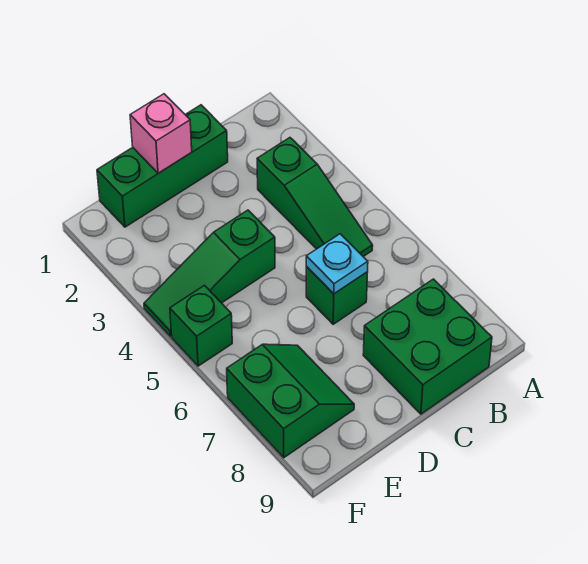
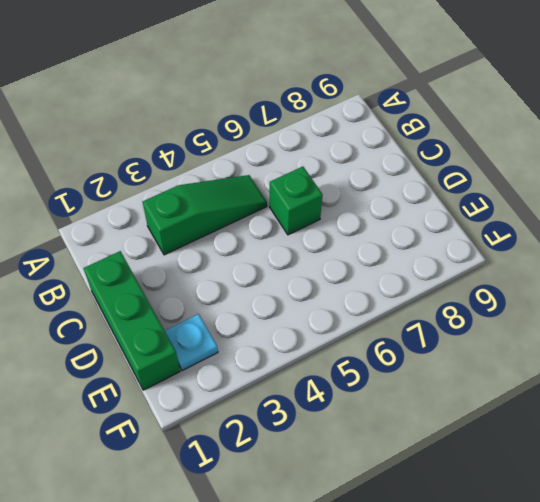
cyan 1x1 plate [165,314,218,371] -> cyan 1x1 plate moved to [306,234,368,294]
none -> green 2x2 brick [363,279,492,414]
none -> green 1x3 slope [144,210,275,336]

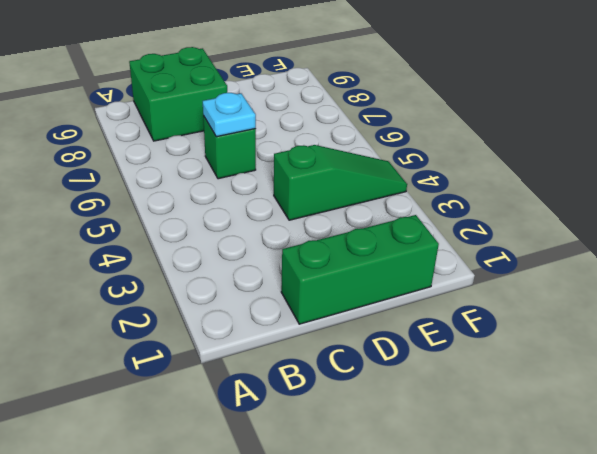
none -> green 1x3 slope [257,138,373,257]
none -> green 2x2 slope [227,344,354,458]

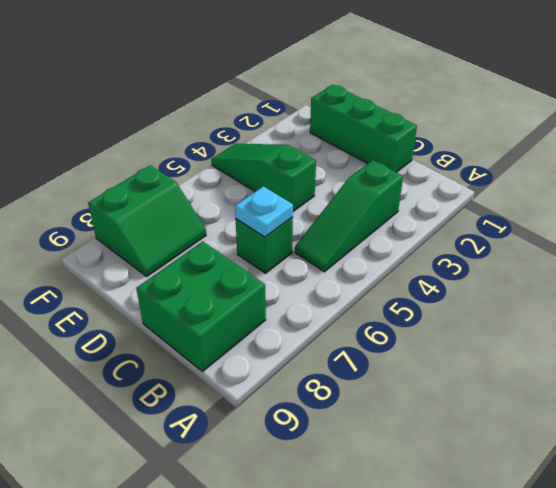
none -> green 1x1 brick [170,285,232,366]
none -> pink 1x1 brick [130,94,192,173]

